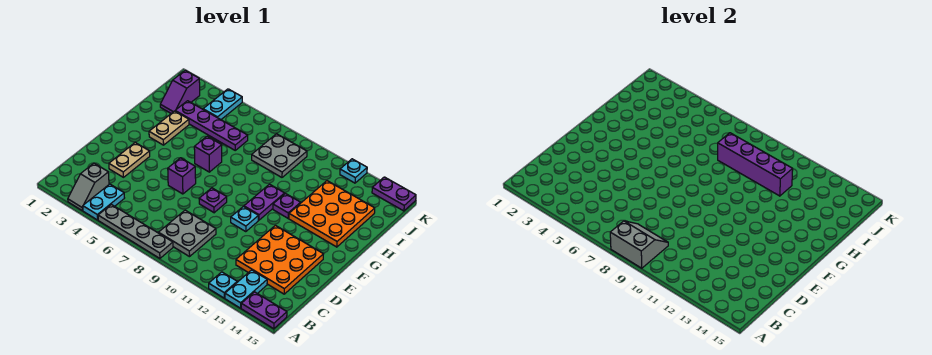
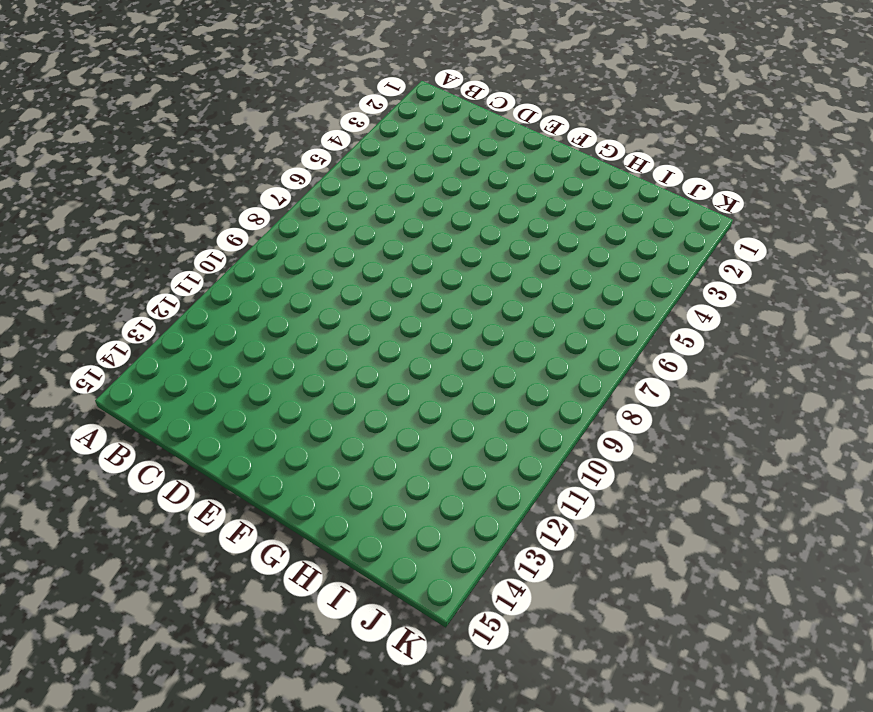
none -> grey 1x2 slope [68,163,109,210]
none -> cyan 1x2 plate [83,184,124,220]
none -> grey 1x4 plate [98,204,173,258]

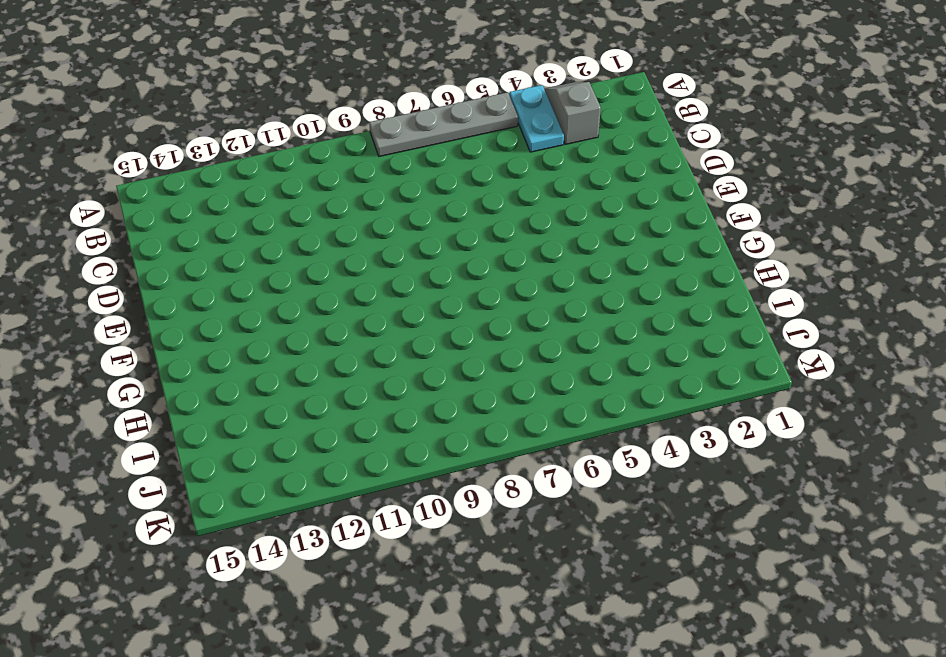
none -> cyan 1x1 plate [209,272,237,298]
none -> cyan 1x2 plate [225,270,267,308]
none -> purple 1x2 plate [241,292,287,329]

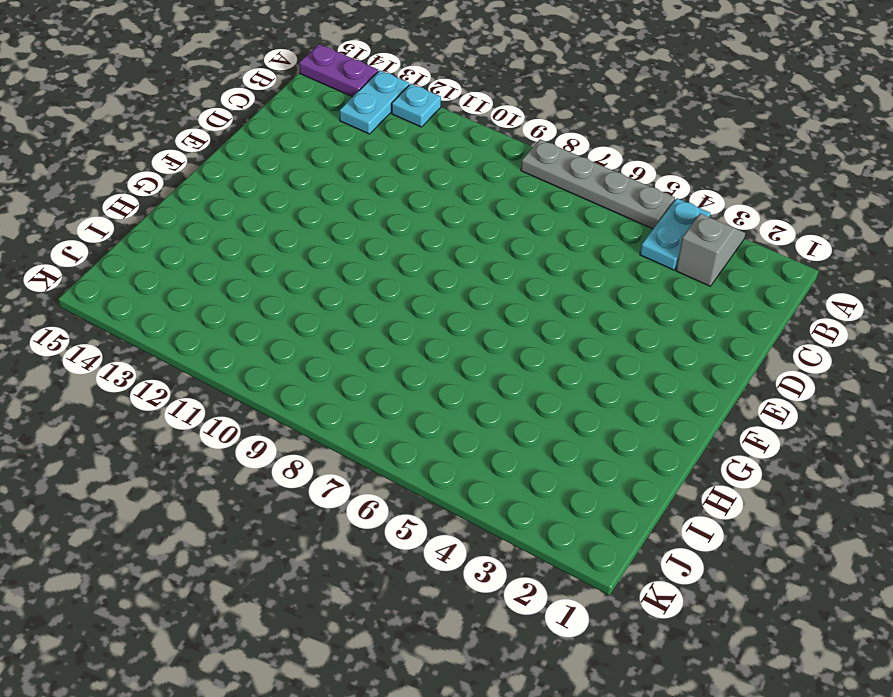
none -> grey 2x2 plate [159,210,216,257]
none -> orange 3x3 plate [236,225,323,294]
none -> tan 1x2 plate [109,143,150,177]

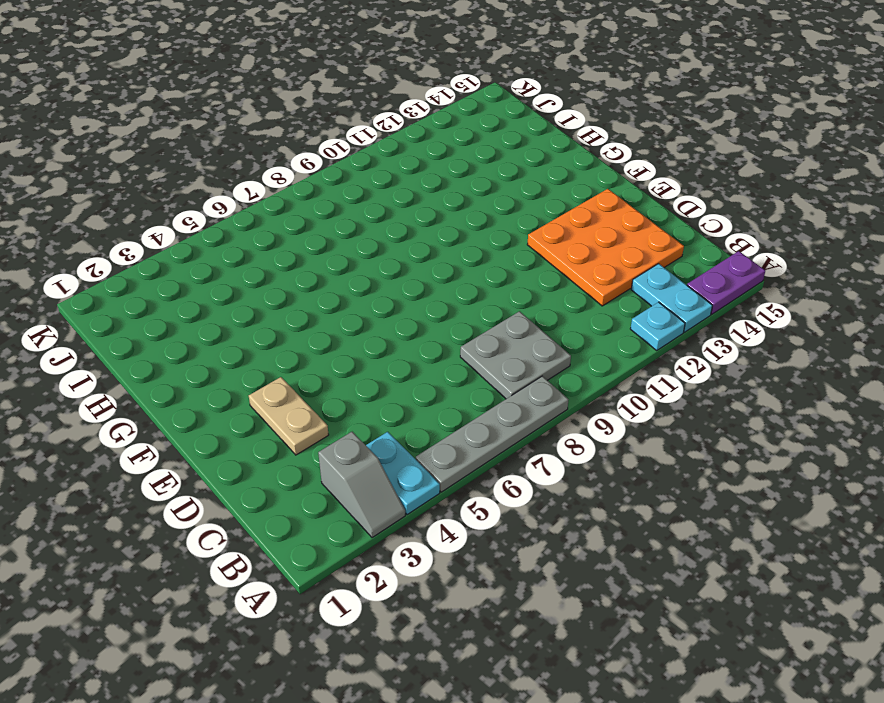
none -> purple 1x1 brick [168,158,196,194]
none -> purple 1x1 plate [199,188,227,213]
none -> cyan 1x1 plate [231,206,258,232]

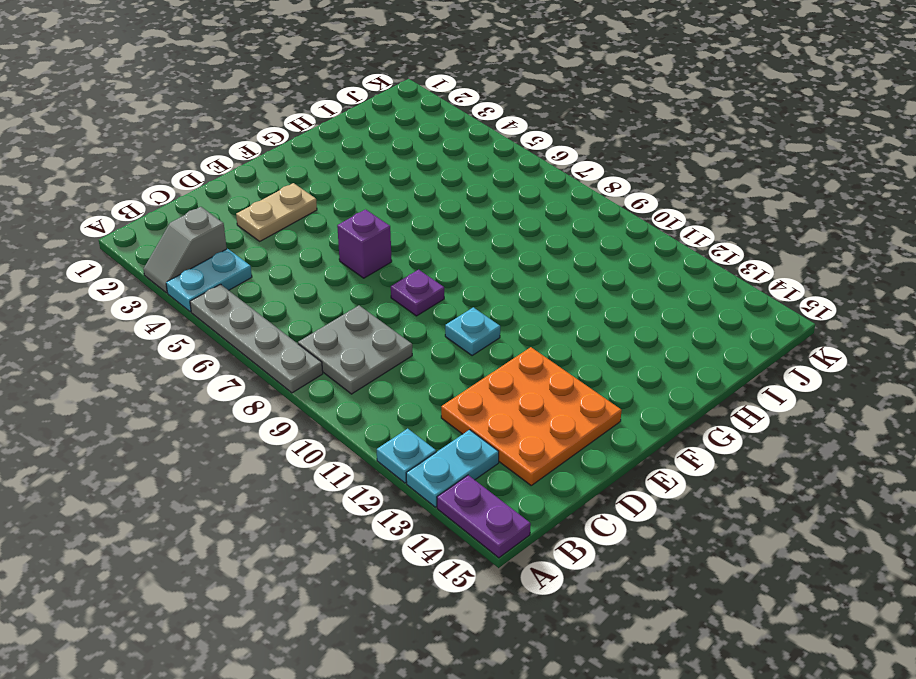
none -> purple 1x2 plate [244,184,285,220]
none -> tan 1x2 plate [149,111,189,145]
none -> purple 1x1 brick [194,136,222,172]

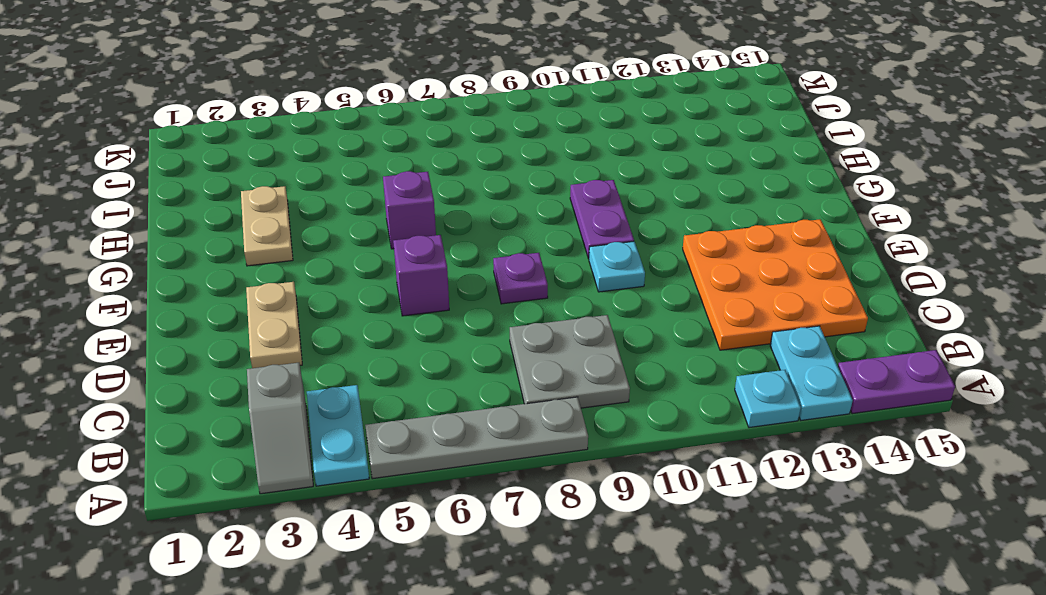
none -> purple 1x1 plate [273,194,300,218]
none -> orange 3x3 plate [289,181,375,247]
none -> purple 1x2 slope [160,70,200,113]

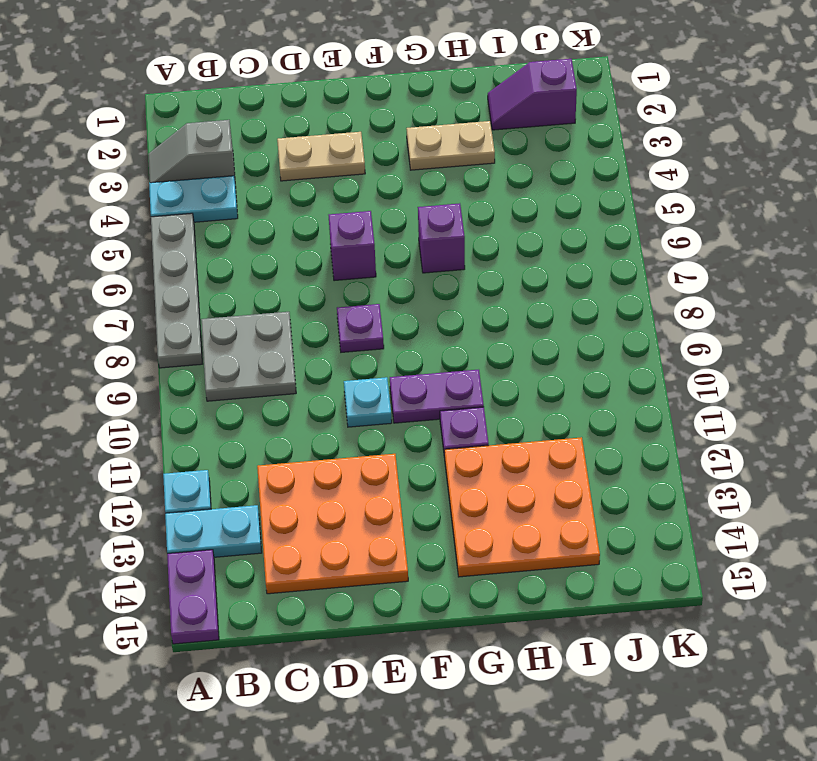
none -> purple 1x4 plate [176,101,248,150]
none -> grey 2x2 plate [252,134,307,177]
none -> cyan 1x2 plate [203,89,242,120]

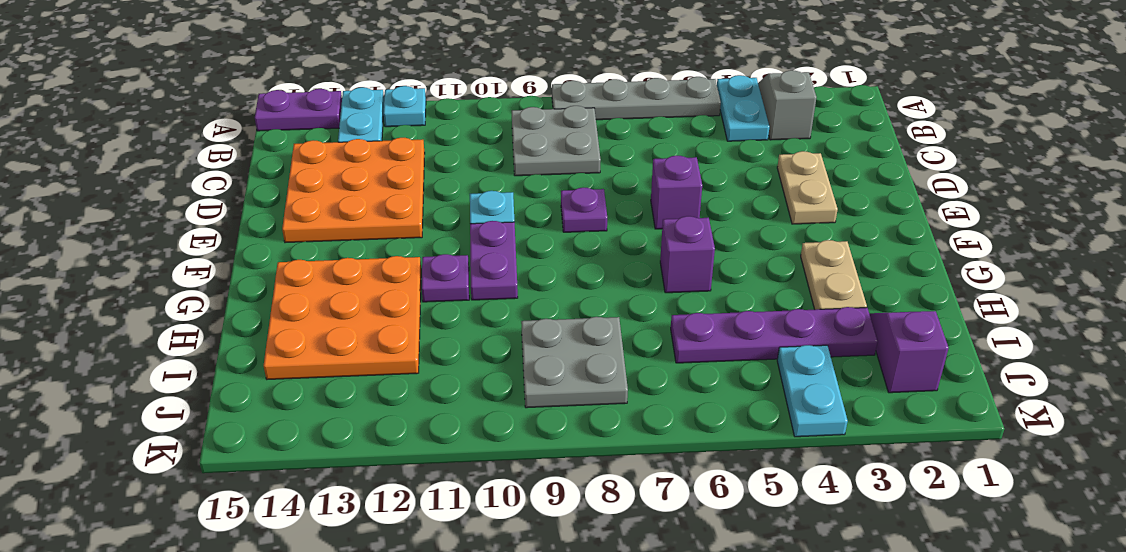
none -> cyan 1x1 plate [340,159,367,183]
none -> purple 1x2 plate [372,177,416,211]
none -> grey 2x2 slope [610,221,668,268]

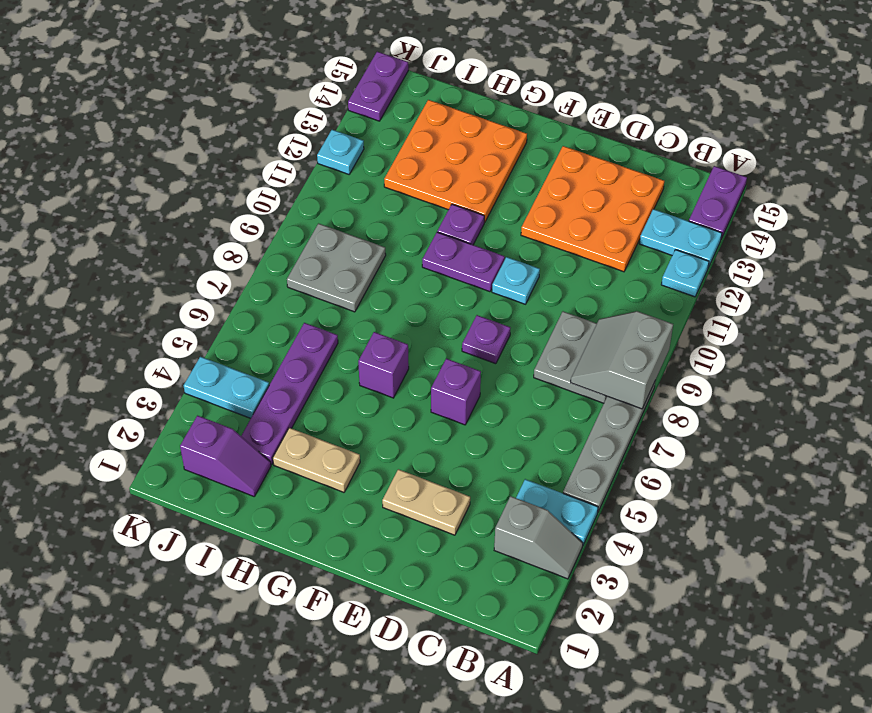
none -> purple 1x4 brick [718,133,793,196]

